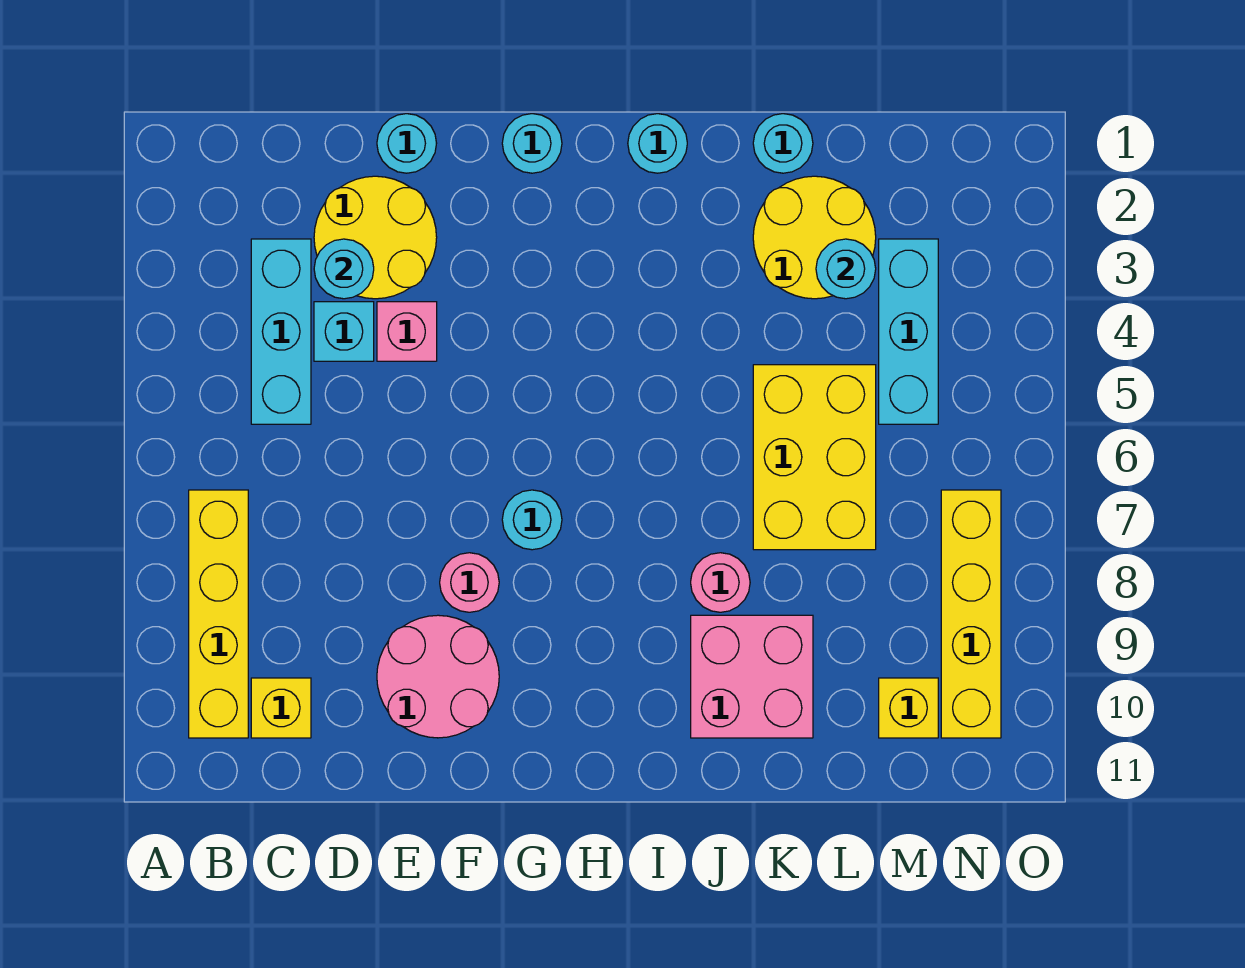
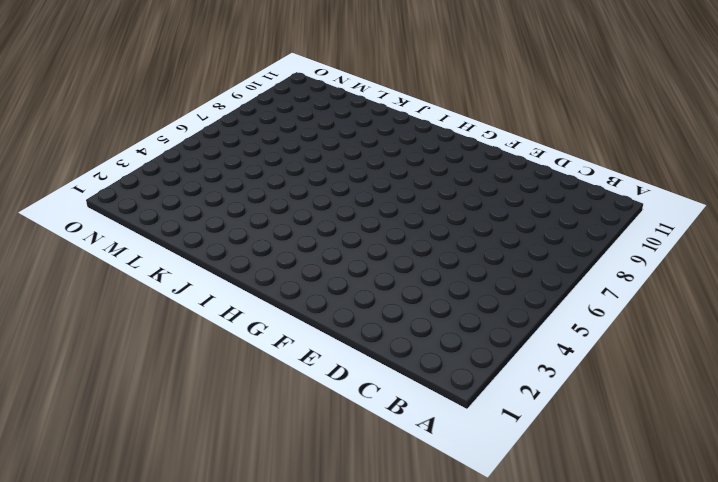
none -> yellow 1x4 brick [189,490,248,738]
none -> cyan 1x3 brick [251,239,311,424]
none -> yellow 1x1 brick [251,678,311,738]

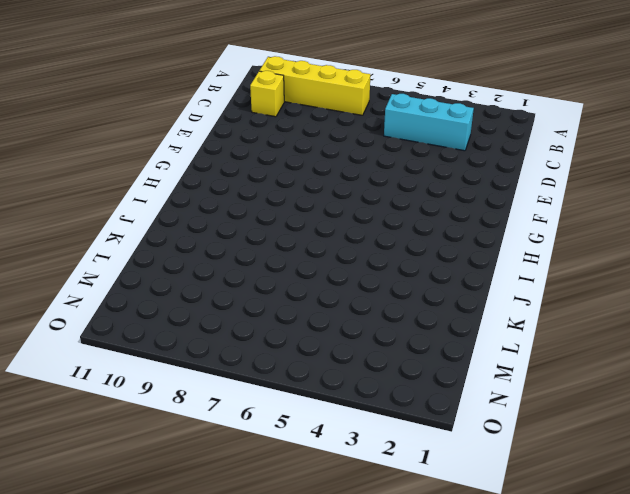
none -> yellow 2x2 round brick [314,176,437,299]
none -> cyan 1x1 brick [314,302,374,361]
none -> cyan 1x1 round brick [377,114,437,173]

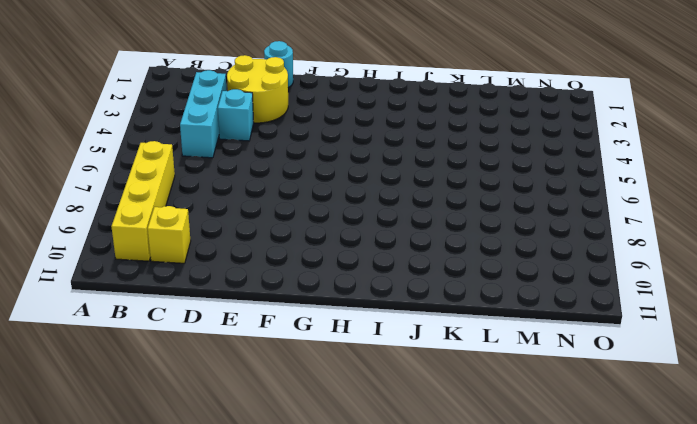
none -> pink 1x1 brick [377,302,437,361]
none -> pink 2x2 round brick [377,615,499,738]
none -> pink 1x1 round brick [440,553,499,612]

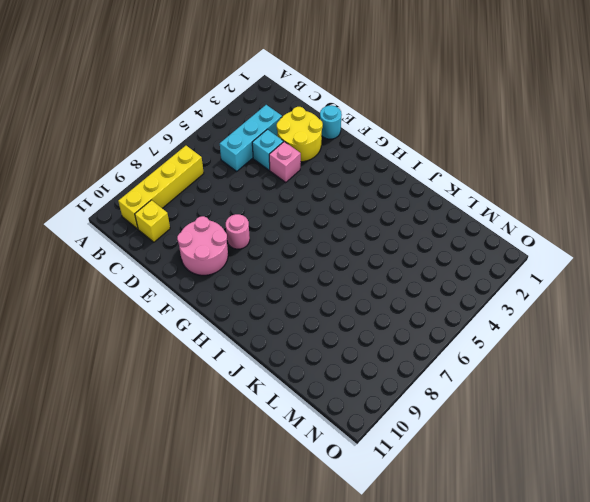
none -> cyan 1x1 round brick [502,114,562,173]
none -> cyan 1x1 round brick [502,490,562,550]
none -> cyan 1x1 round brick [628,114,687,173]

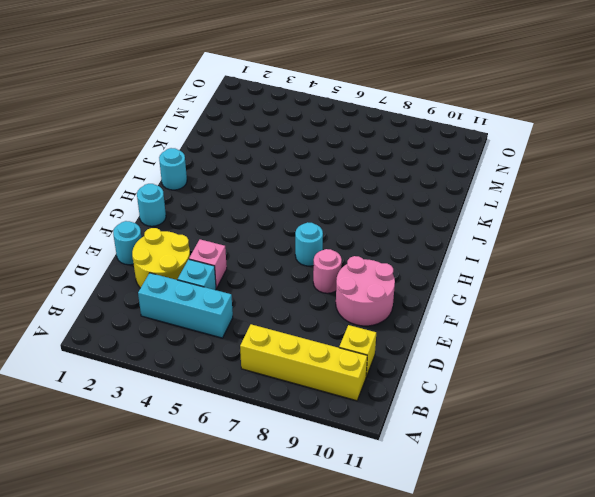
none -> pink 1x1 round brick [691,553,750,612]
none -> pink 2x2 brick [691,615,813,738]
none -> cyan 1x1 round brick [753,114,813,173]

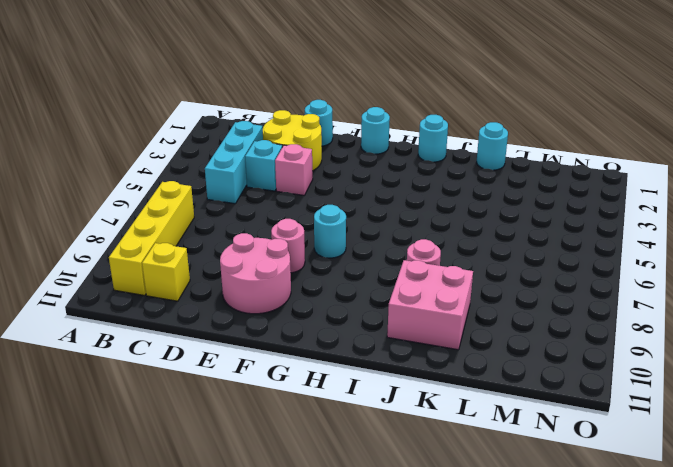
none -> yellow 2x2 round brick [753,176,876,299]
none -> yellow 2x3 brick [753,365,876,550]
none -> cyan 1x3 brick [879,239,938,424]

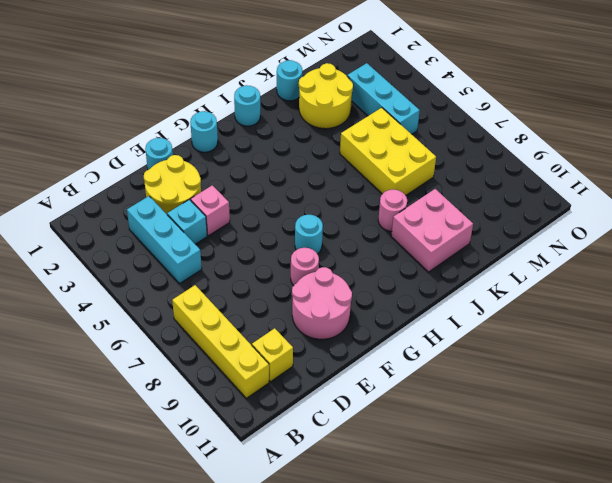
none -> yellow 1x1 brick [879,678,938,738]
none -> yellow 1x4 brick [941,490,1001,738]
none -> cyan 1x1 round brick [314,239,374,299]

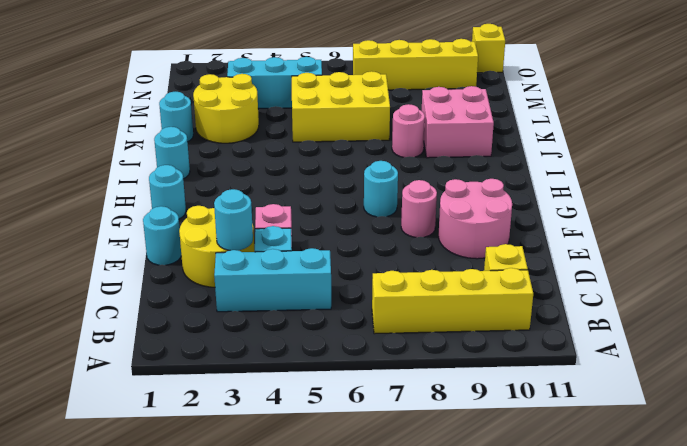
yellow 1x1 brick [472,24,505,73] -> yellow 1x1 brick moved to [879,678,938,738]
none -> cyan 1x1 round brick [816,239,876,299]

